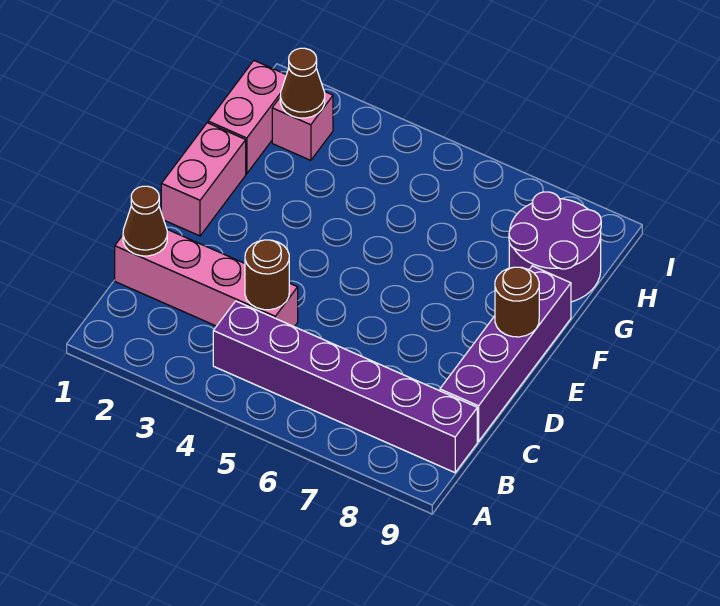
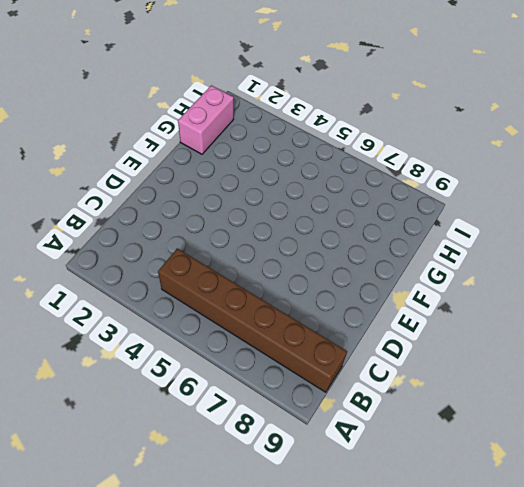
brown 1x6 brick [158,248,347,392] -> purple 1x6 brick [213,301,477,473]
none -> pink 1x4 brick [115,229,298,327]
none -> purple 1x4 brick [440,266,571,442]

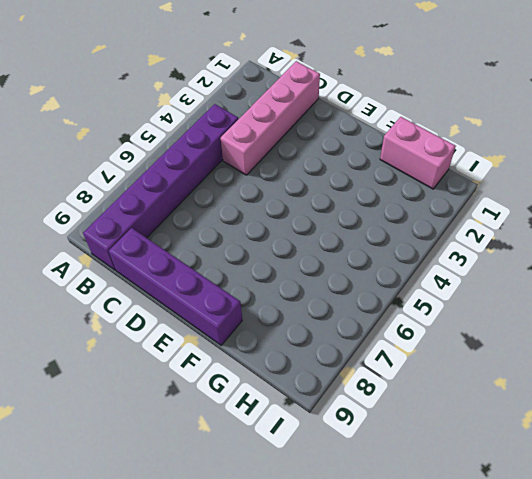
none -> pink 1x2 brick [161,123,246,236]
none -> purple 2x2 round brick [509,192,601,302]

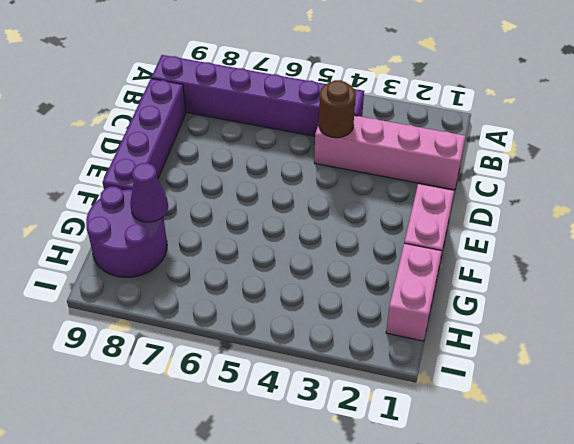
purple 1x1 cone [130,163,168,222] -> none
none -> pink 1x1 brick [272,92,333,160]
none -> brown 1x1 cone [123,186,167,256]

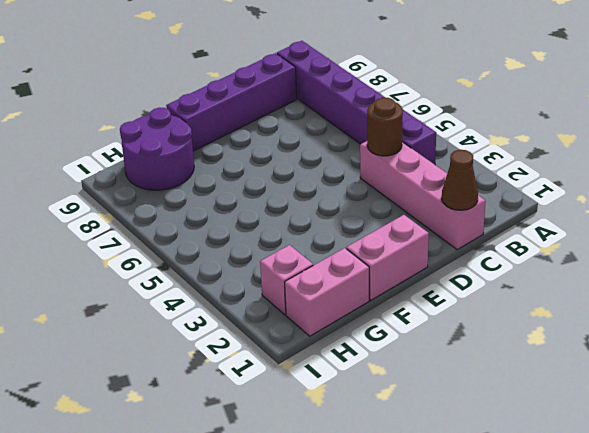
none -> brown 1x1 round brick [495,267,539,337]
none -> brown 1x1 cone [280,48,325,118]

